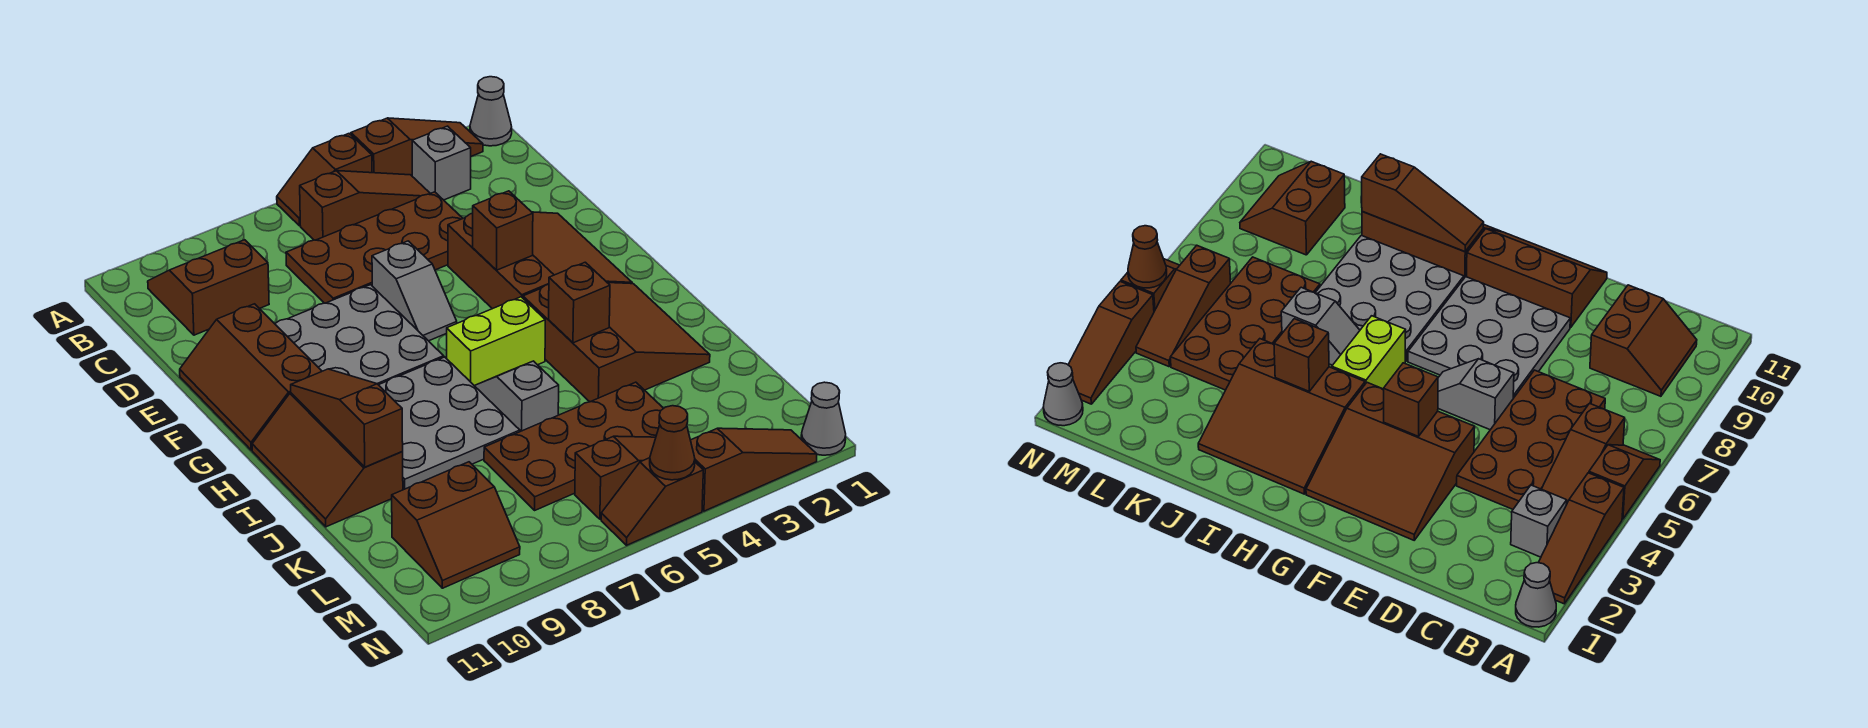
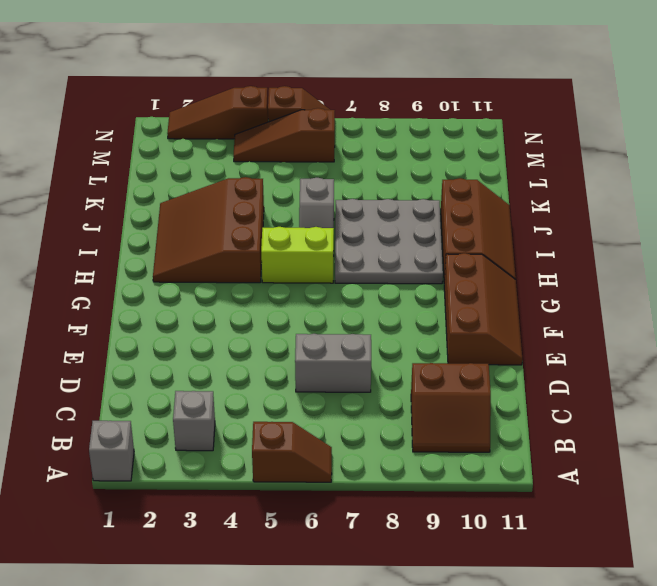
grey 1x1 brick [89,421,134,481] -> grey 1x1 cone [470,77,512,146]
grey 1x2 brick [295,334,371,392] -> brown 2x4 plate [286,192,463,303]
none -> brown 1x3 slope [351,118,483,176]
none -> brown 1x3 slope [300,171,430,240]
none -> brown 3x3 slope [448,212,632,309]

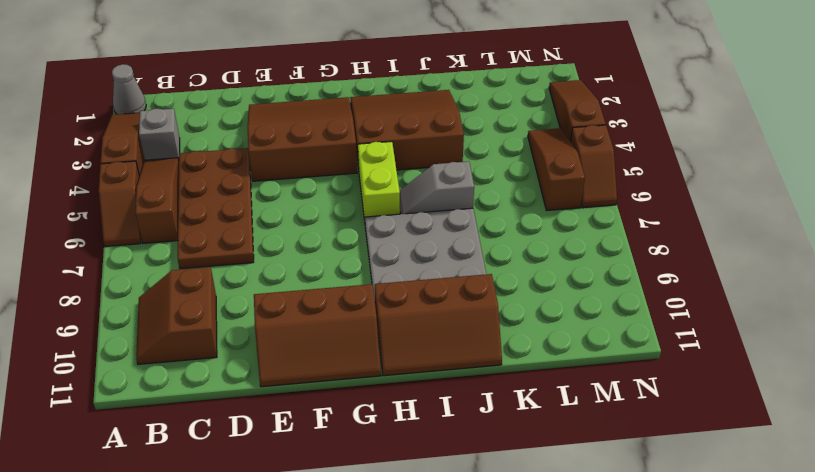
none -> grey 1x2 slope [372,241,457,341]
none -> grey 3x3 plate [275,285,444,385]
none -> brown 2x4 plate [484,382,664,510]

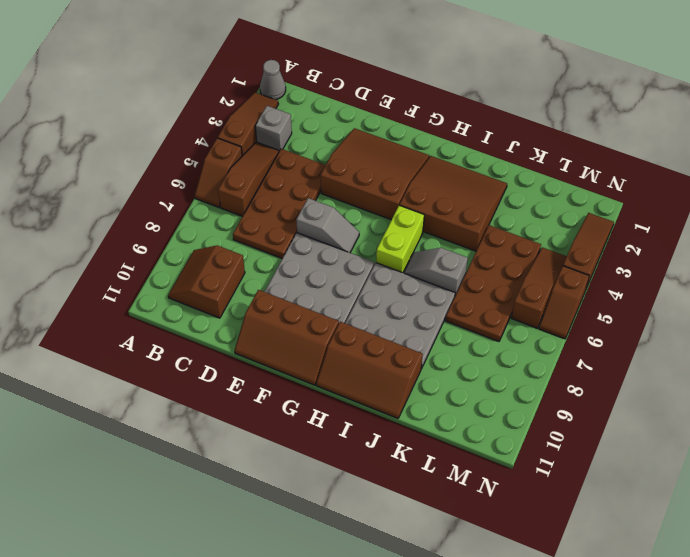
none -> brown 2x2 slope [392,462,520,588]
none -> grey 1x1 cone [801,382,846,455]
none -> brown 1x1 brick [473,191,533,270]

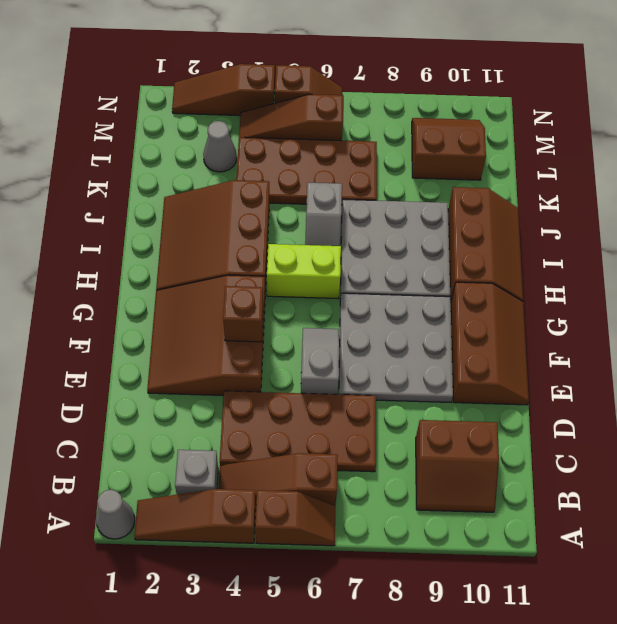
grey 1x1 cone [203,121,237,172] -> grey 1x1 cone moved to [801,382,846,455]
none -> brown 1x3 slope [291,369,403,467]
none -> brown 1x1 brick [549,262,610,343]
none -> brown 1x1 cone [650,406,695,480]

